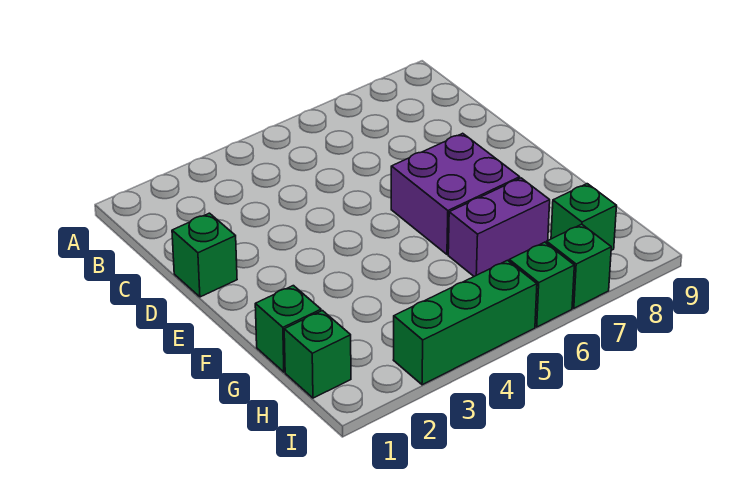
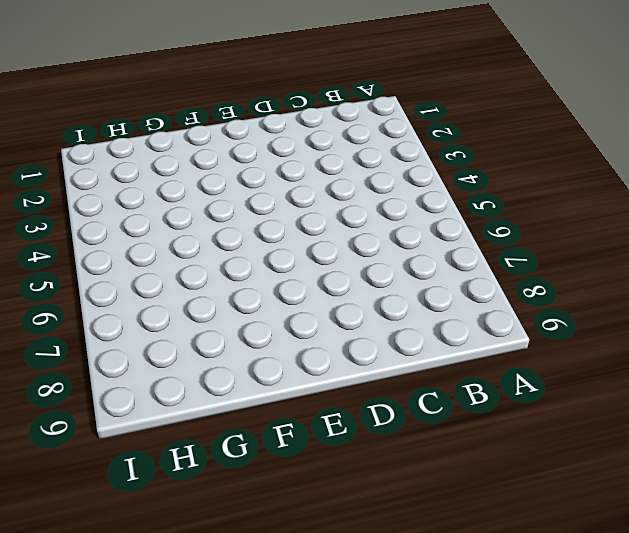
none -> green 1x1 brick [172,213,237,297]
none -> purple 2x2 brick [391,133,520,254]

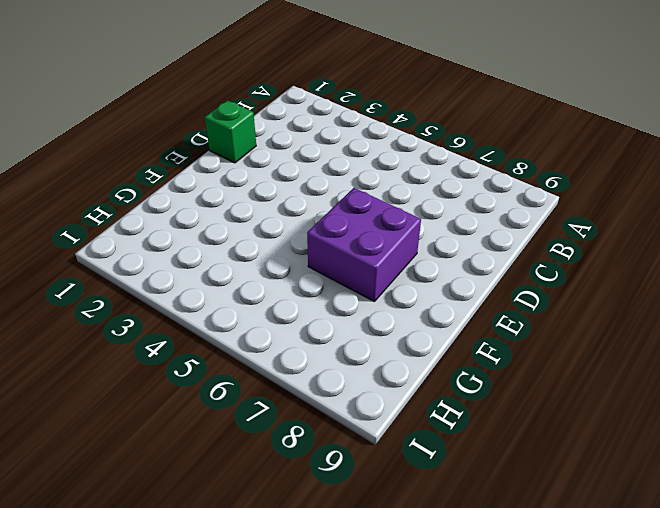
none -> green 1x1 brick [255,286,321,372]
none -> purple 1x2 brick [448,178,550,276]

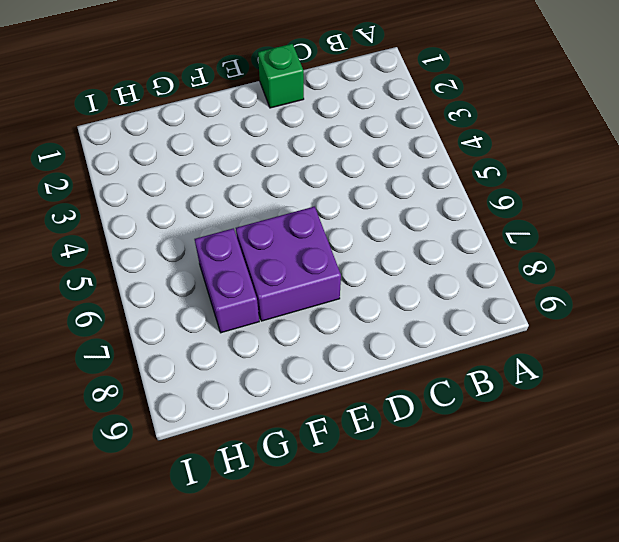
none -> green 1x1 brick [255,286,321,372]
none -> green 1x1 brick [284,311,351,398]

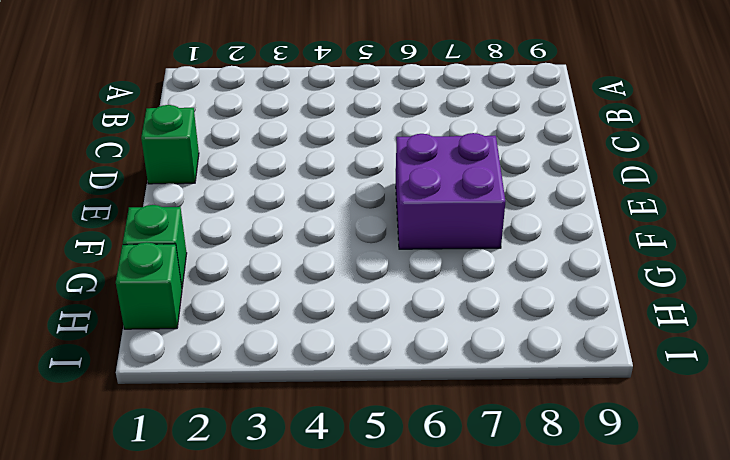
none -> purple 1x2 brick [448,178,550,276]
none -> green 1x1 brick [551,184,617,250]

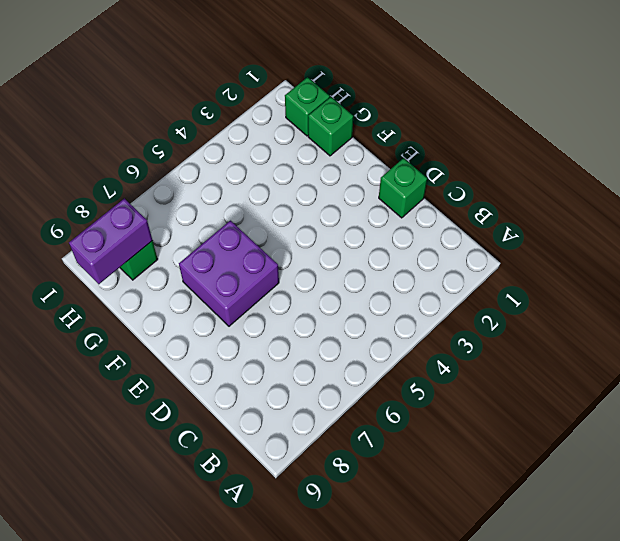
purple 1x2 brick [69,198,153,284] -> purple 1x2 brick moved to [448,178,550,276]
none -> green 1x3 brick [394,260,537,385]
none -> green 1x1 brick [509,242,574,327]

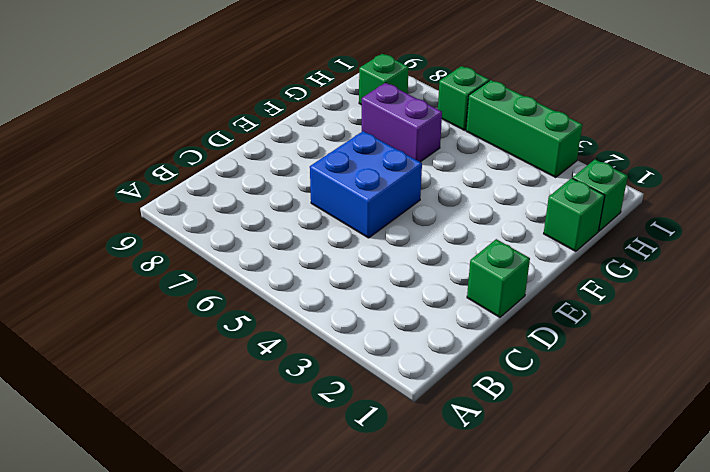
blue 2x2 brick [310,131,422,238] -> purple 2x2 brick [391,133,520,254]
none -> green 1x1 brick [547,224,611,308]

